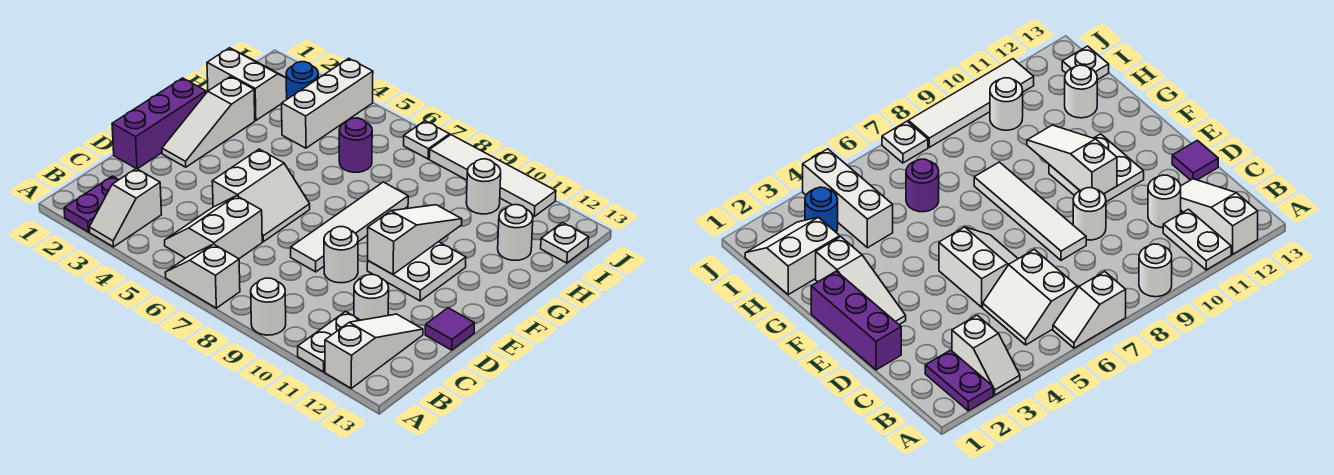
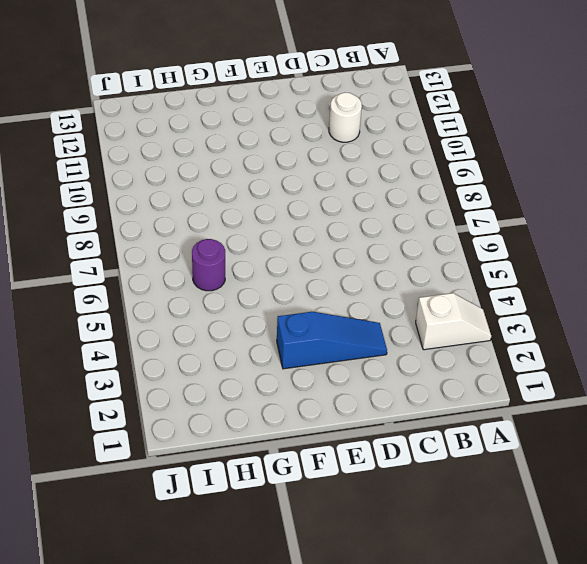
blue 1x3 slope [277,312,387,369] -> none
none -> purple 1x2 plate [64,176,119,232]
none -> white 1x2 slope [165,244,240,308]
none -> white 1x1 round brick [251,278,286,335]

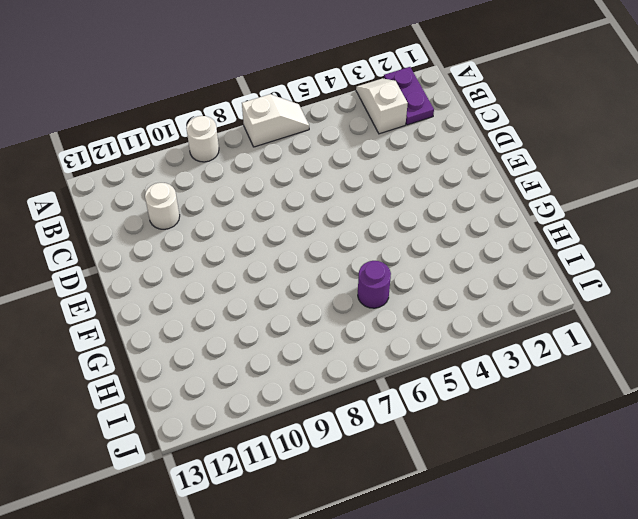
none -> white 1x2 plate [298,311,360,372]
none -> white 1x3 slope [325,314,423,388]
none -> white 2x2 slope [165,196,262,259]

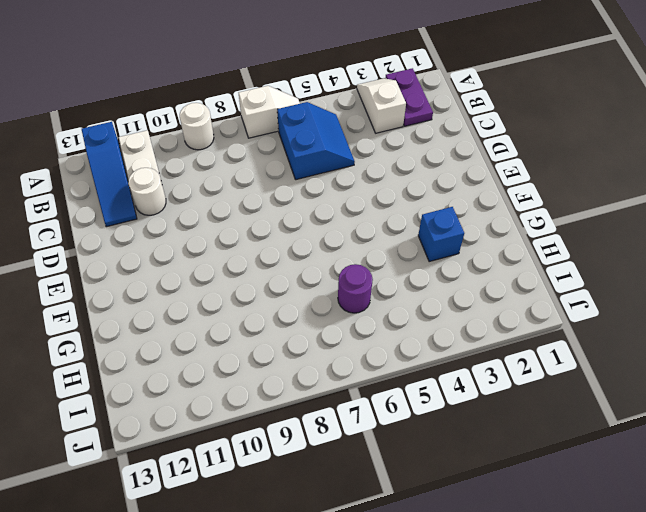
blue 1x3 slope [82,122,137,227] -> white 1x3 slope [325,314,423,388]
blue 2x2 slope [277,102,355,180] -> white 2x2 slope [165,196,262,259]
blue 1x1 brick [418,207,464,262] -> none
none -> purple 1x3 brick [112,78,206,169]
none -> white 2x2 slope [212,149,310,242]
none -> white 1x4 tile [291,182,408,272]

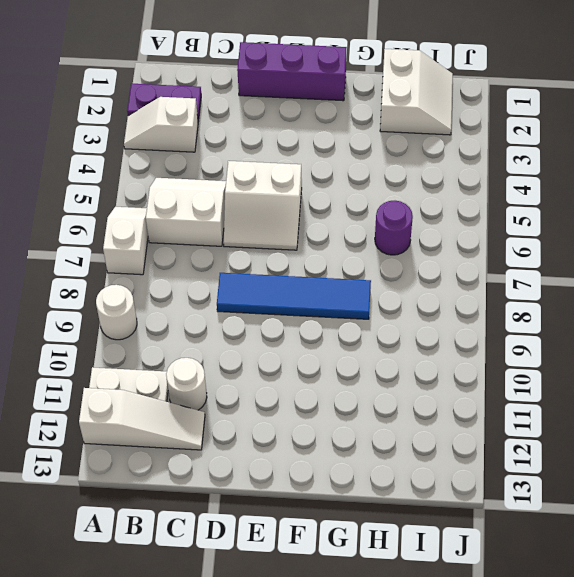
blue 1x4 tile [217,273,371,319] -> white 1x4 tile [291,182,408,272]
none -> white 1x1 round brick [324,227,358,283]
none -> purple 1x1 tile [425,308,475,350]
none -> white 1x3 slope [162,77,255,167]

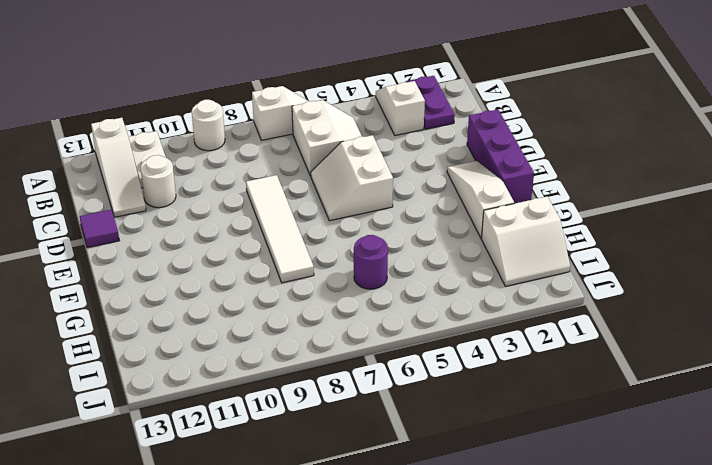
none -> white 1x1 round brick [324,227,358,283]
none -> white 2x2 plate [367,242,466,301]
none -> white 1x3 brick [282,58,373,148]

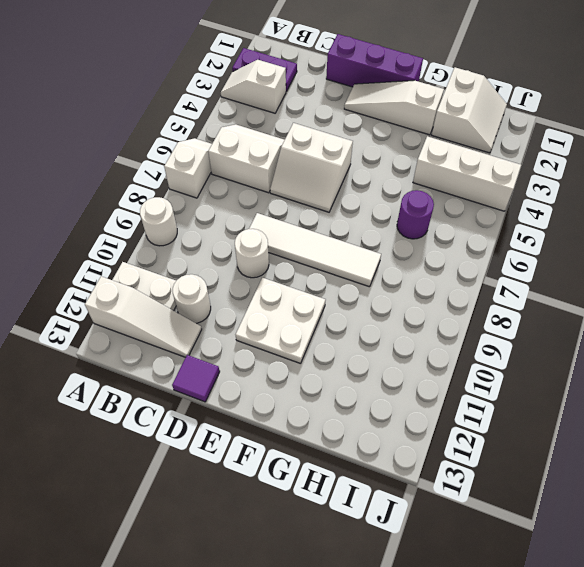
none -> white 1x1 round brick [498,205,533,260]
none -> blue 1x1 round brick [286,62,318,99]
none -> white 1x1 round brick [466,159,501,214]

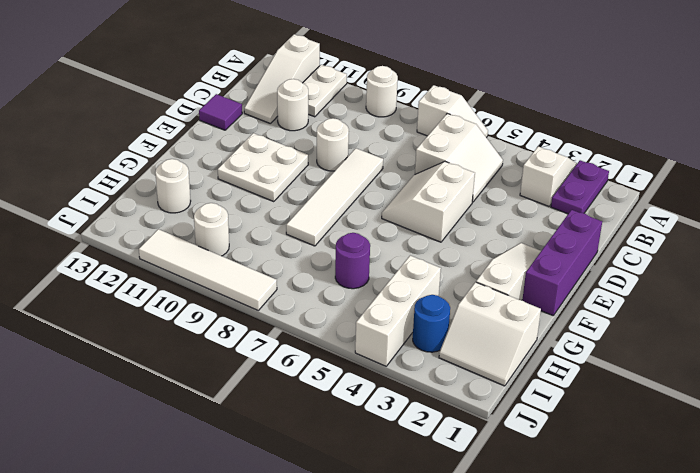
none -> white 1x1 plate [541,223,589,263]
none -> white 1x1 plate [404,121,450,159]
none -> white 1x3 slope [368,205,462,274]

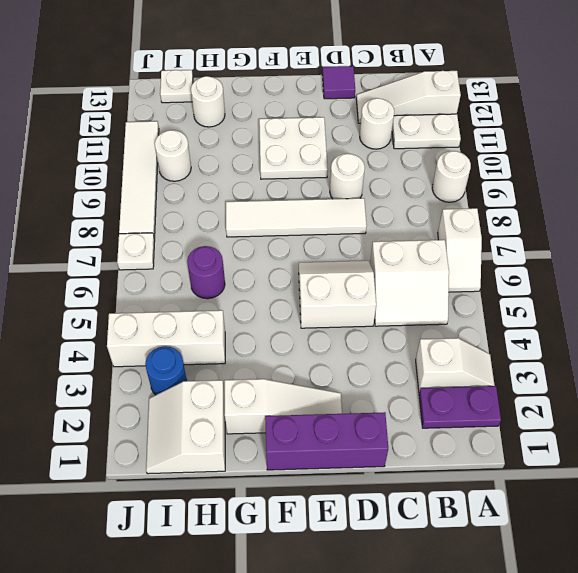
none -> white 1x3 slope [368,205,462,274]

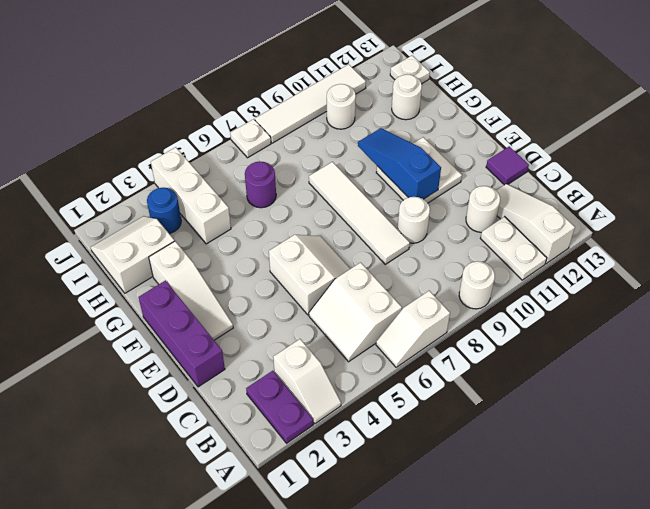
blue 1x3 slope [358,128,441,199] -> white 1x3 slope [368,205,462,274]

